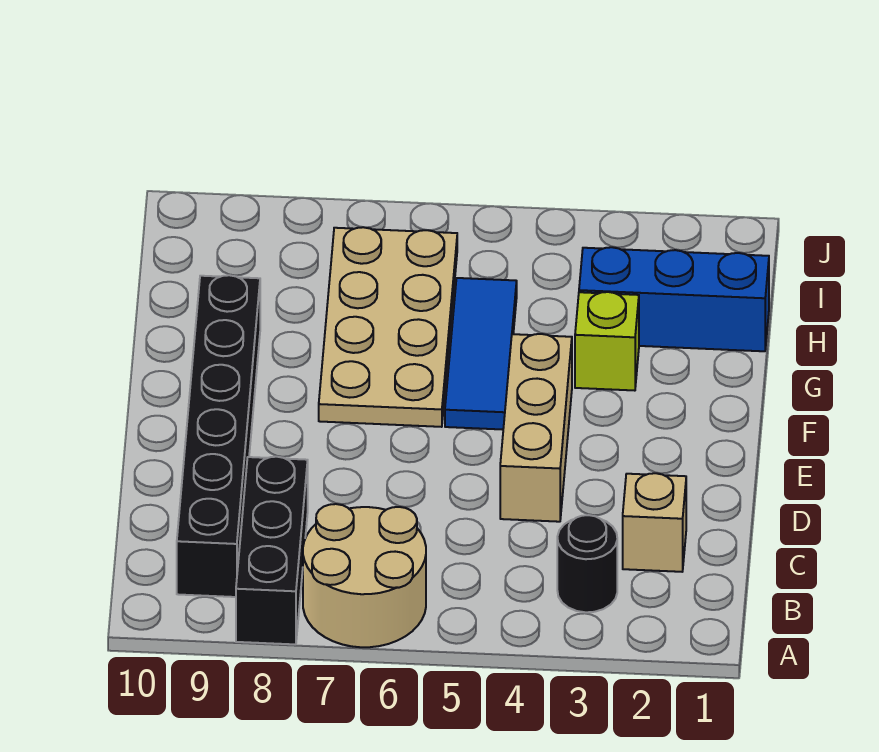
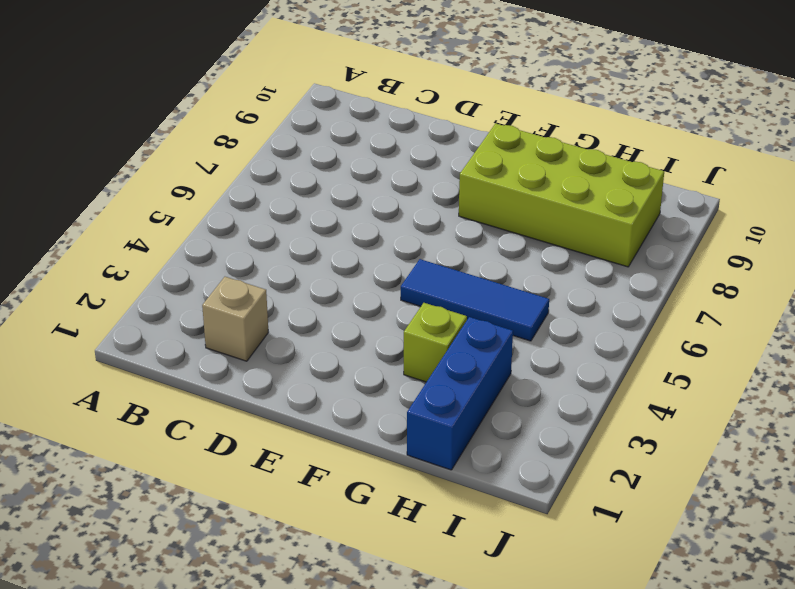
lime 2x4 brick [459,123,664,267] -> black 1x6 brick [177,275,260,597]
none -> tan 2x2 round brick [303,504,426,647]
none -> black 1x3 brick [236,457,308,644]

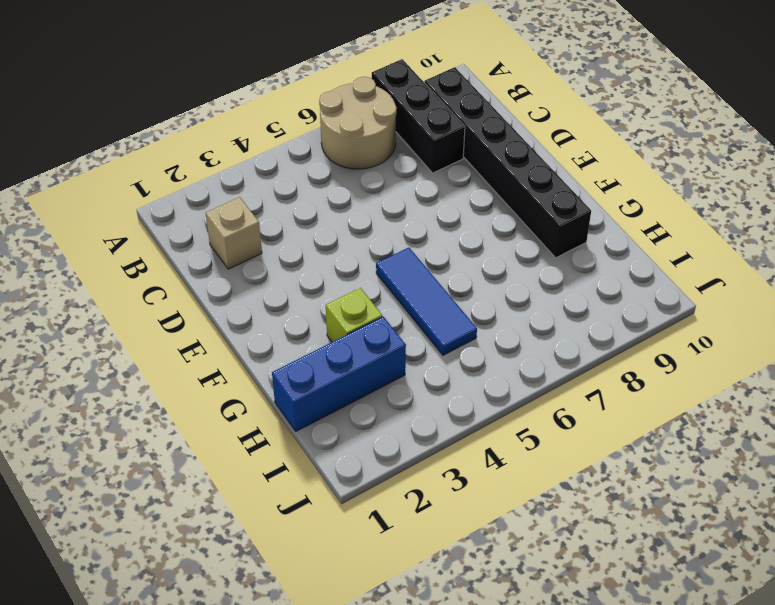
none -> black 1x1 round brick [557,515,617,612]
none -> tan 1x3 brick [500,334,572,522]

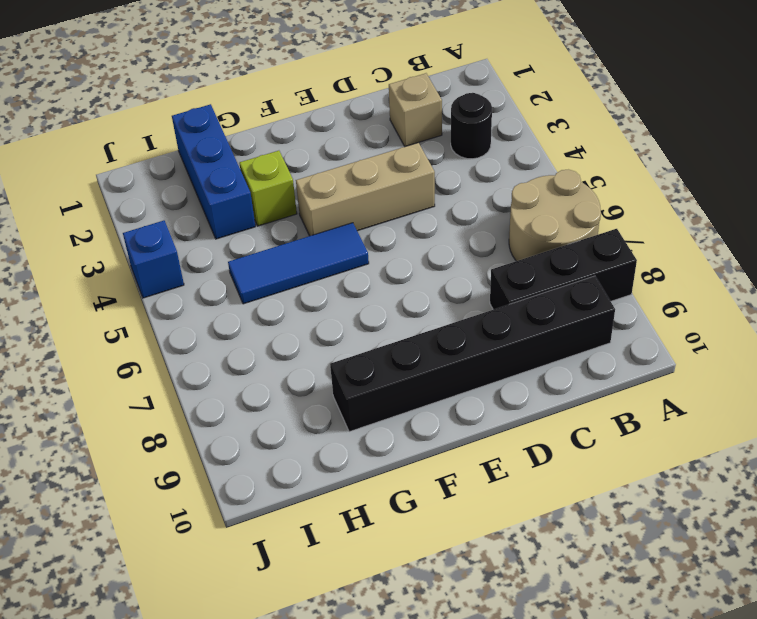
blue 1x1 brick [123,221,184,298] -> none
none -> tan 2x4 plate [319,227,457,427]

